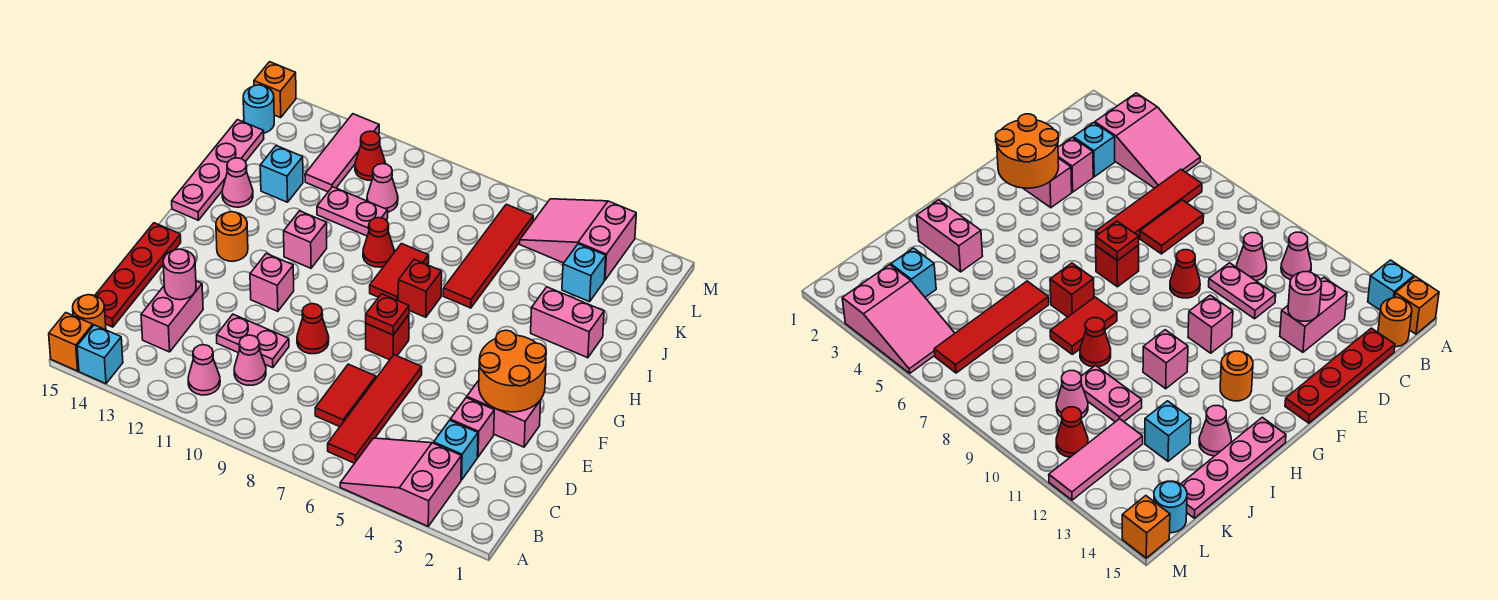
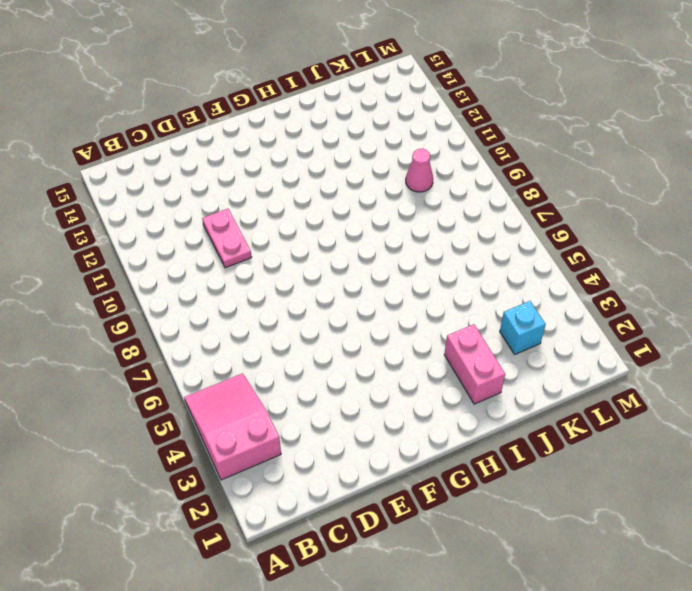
none -> cyan 1x1 brick [77,325,123,384]
none -> orange 1x1 brick [49,313,93,371]
none -> red 1x4 tile [328,355,422,463]
none -> pink 1x1 cone [188,345,220,395]

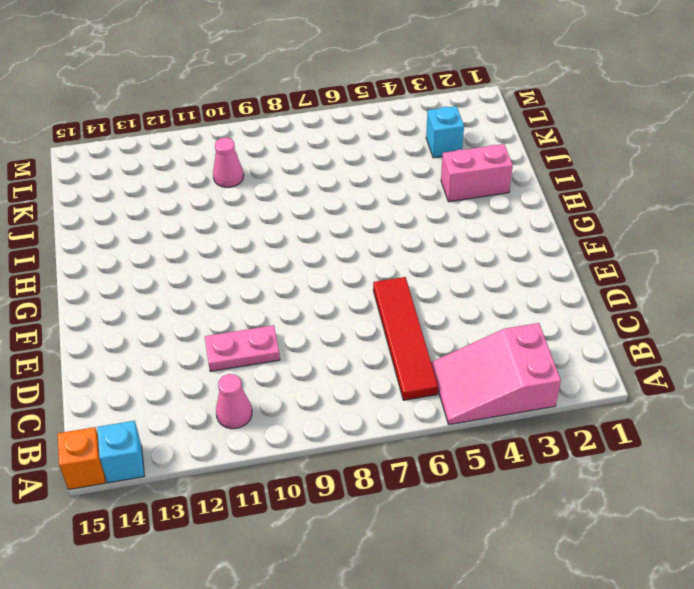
none -> orange 1x1 round brick [73,295,106,330]
none -> cyan 1x1 brick [434,420,478,480]
none -> red 1x2 tile [315,364,376,427]
none -> pink 1x1 cone [234,335,266,385]

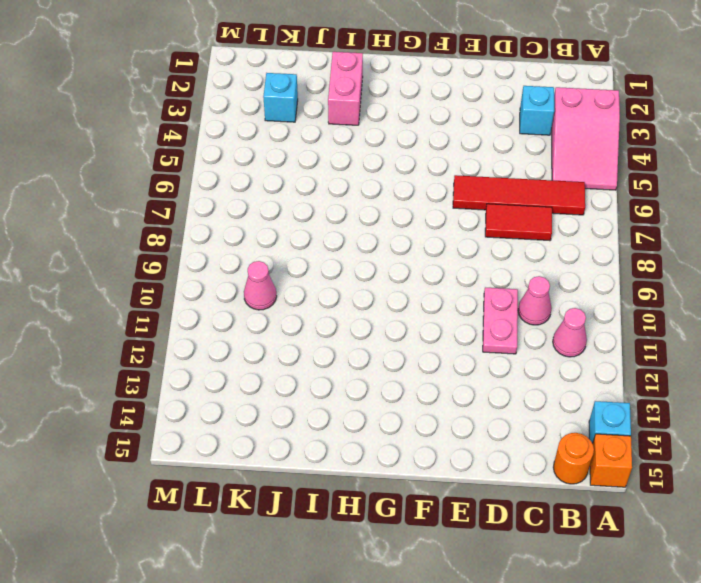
none -> pink 1x2 brick [141,281,203,352]
none -> red 1x4 plate [95,223,181,327]
none -> pink 1x1 brick [450,398,494,457]
none -> pink 1x2 brick [467,380,541,447]

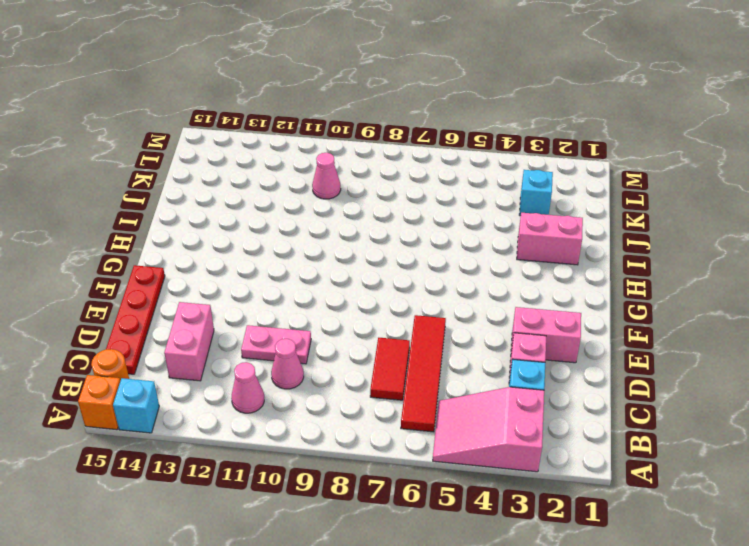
none -> red 1x1 cone [297,304,329,354]
none -> red 1x1 brick [366,315,409,360]
none -> pink 1x1 brick [250,253,294,311]
none -> orange 1x1 round brick [216,212,248,261]

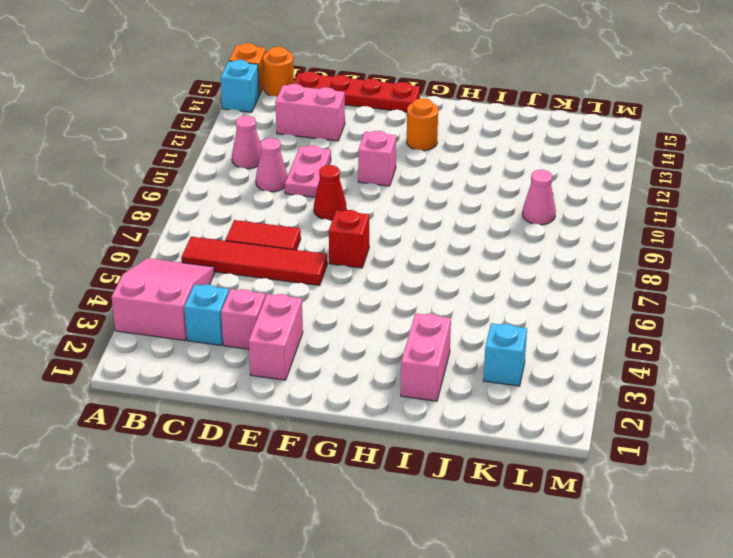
none -> red 1x1 brick [398,259,442,317]
none -> red 1x2 tile [370,244,429,301]
none -> pink 1x1 brick [284,211,327,268]
none -> pink 1x4 plate [172,120,264,220]

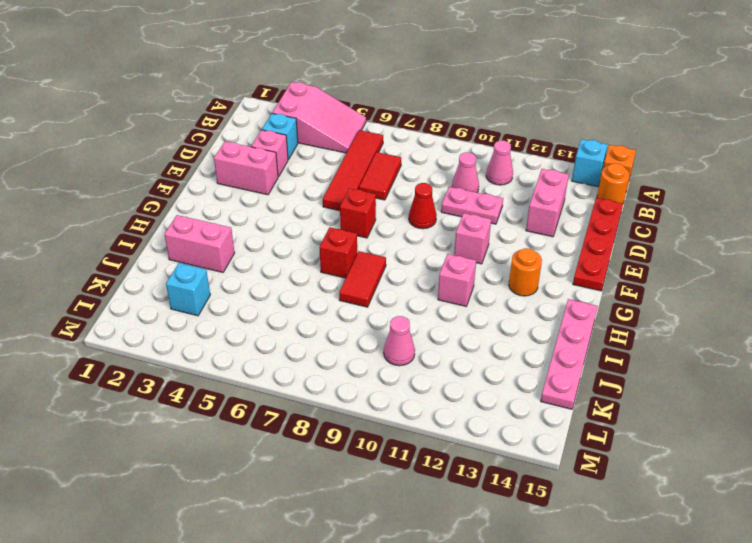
none -> red 1x4 tile [443,204,533,308]
none -> red 1x1 cone [363,218,394,267]
none -> pink 1x1 cone [222,158,253,207]
none -> pink 1x2 plate [317,187,388,236]

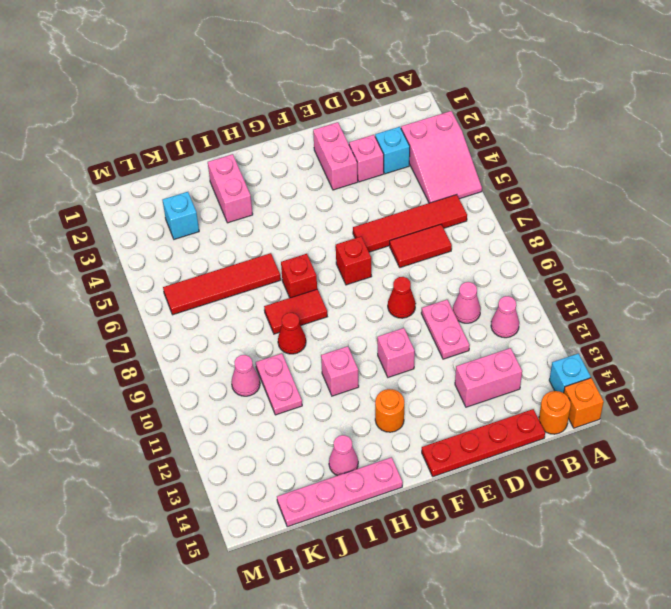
none -> cyan 1x1 brick [260,146,303,202]
none -> pink 1x3 tile [305,114,379,192]
none -> pink 2x3 slope [520,199,636,280]
none -> red 1x1 cone [355,131,386,180]

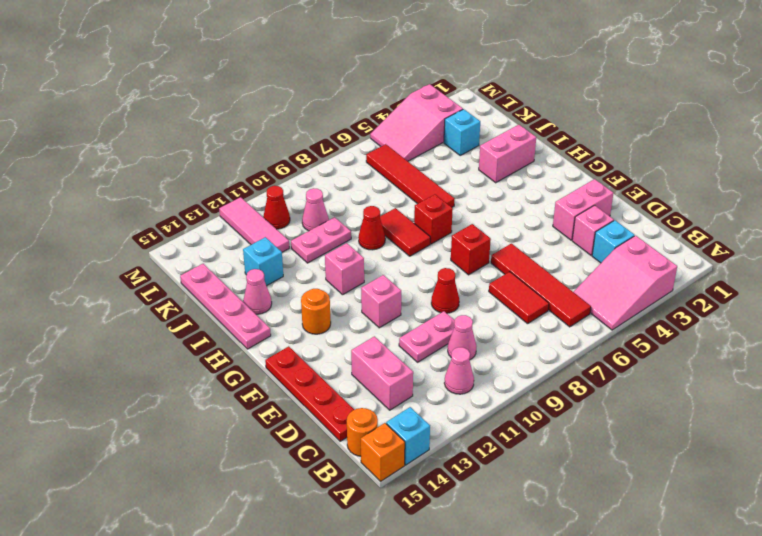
none -> cyan 1x1 round brick [243,85,274,133]
none -> orange 1x1 brick [254,62,296,118]
none -> pink 1x1 round brick [163,249,196,300]
none -> orange 2x2 round brick [479,330,546,412]

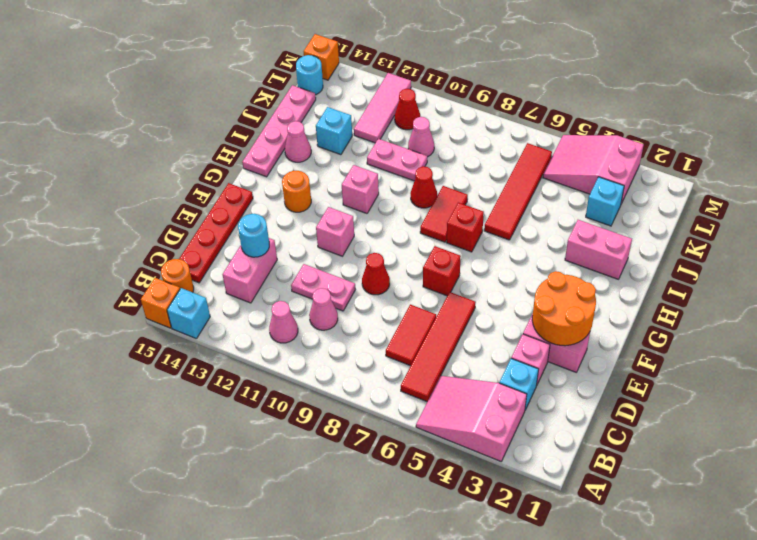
cyan 1x1 round brick [238,214,269,257] -> pink 1x1 round brick [163,249,196,300]
none -> red 1x1 plate [366,294,409,335]

